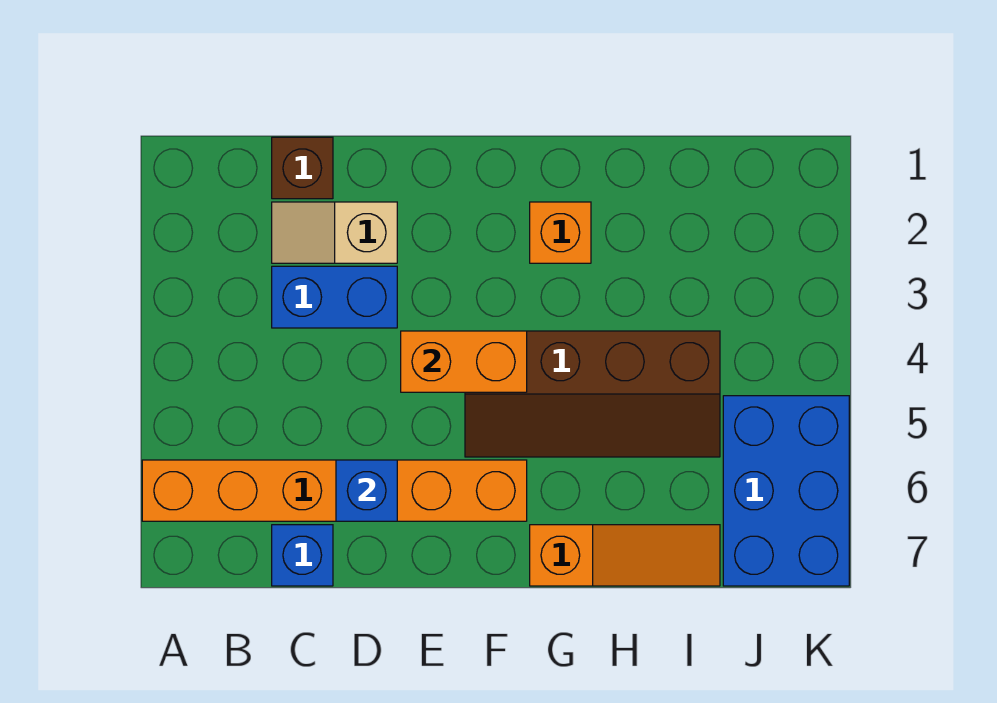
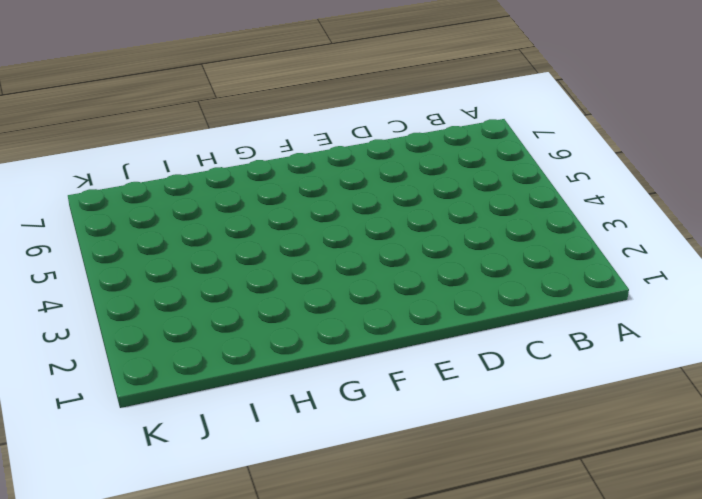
none -> orange 1x6 brick [142,460,527,521]
none -> brown 1x1 brick [272,137,333,199]

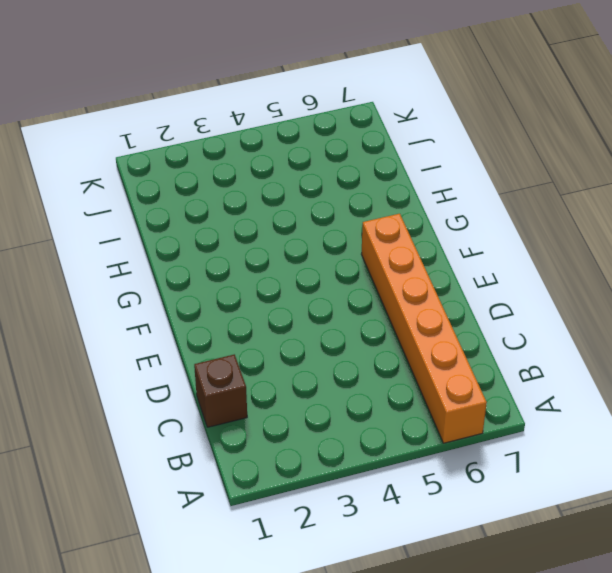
none -> tan 1x2 slope [272,202,397,263]
none -> blue 1x2 brick [272,266,397,328]

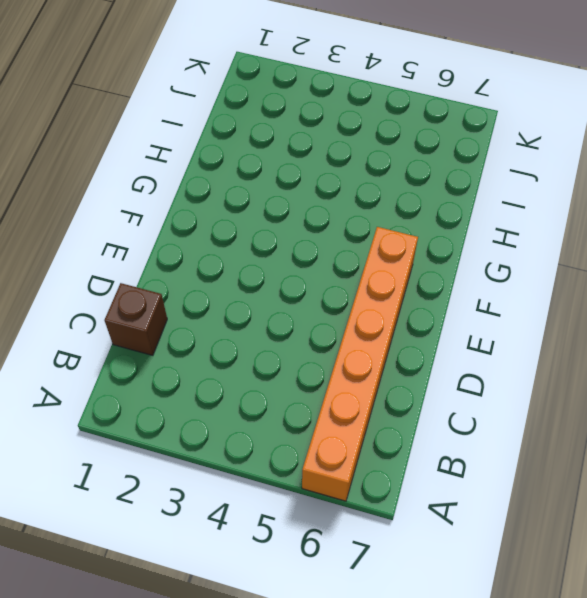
none -> tan 1x2 slope [272,202,397,263]
none -> blue 1x2 brick [272,266,397,328]

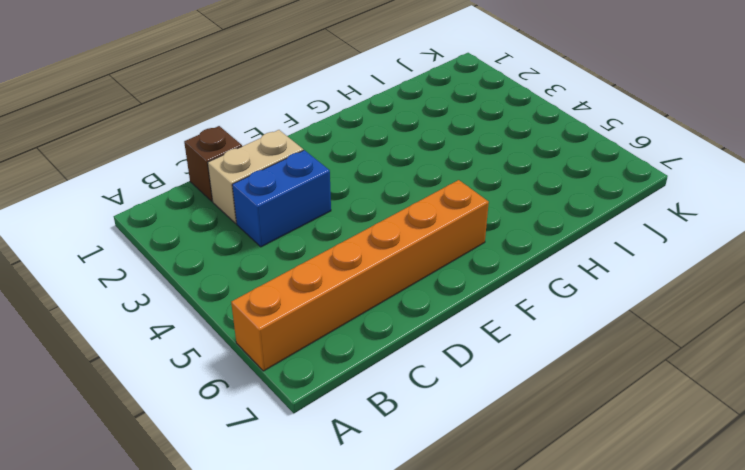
tan 1x2 brick [208,130,303,223] -> tan 1x2 slope [272,202,397,263]
none -> blue 1x1 brick [272,525,333,586]
none -> brown 2x4 slope [465,331,720,457]

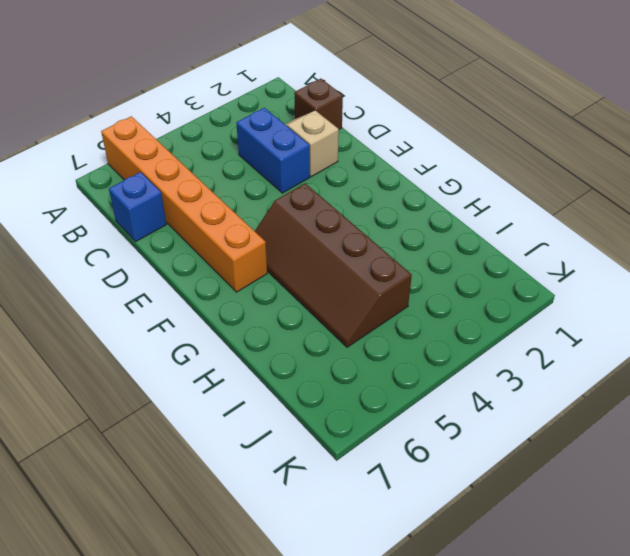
none -> orange 1x1 brick [530,202,591,263]
none -> orange 1x3 slope [530,525,720,586]

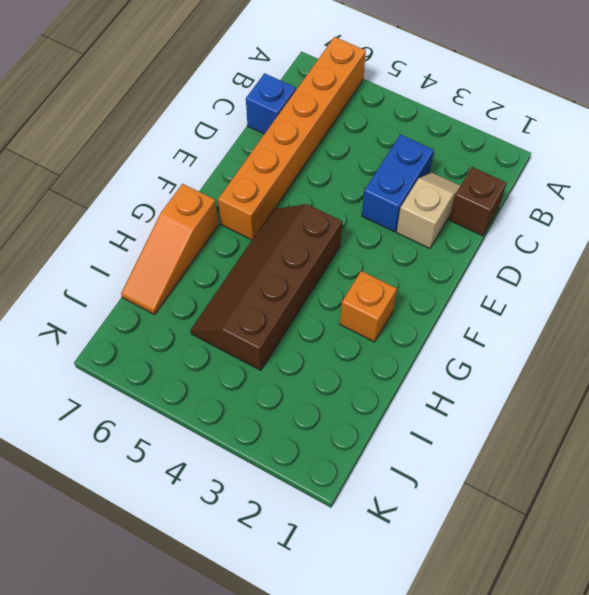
none -> blue 2x3 brick [723,396,849,586]
none -> blue 1x1 brick [336,460,397,521]

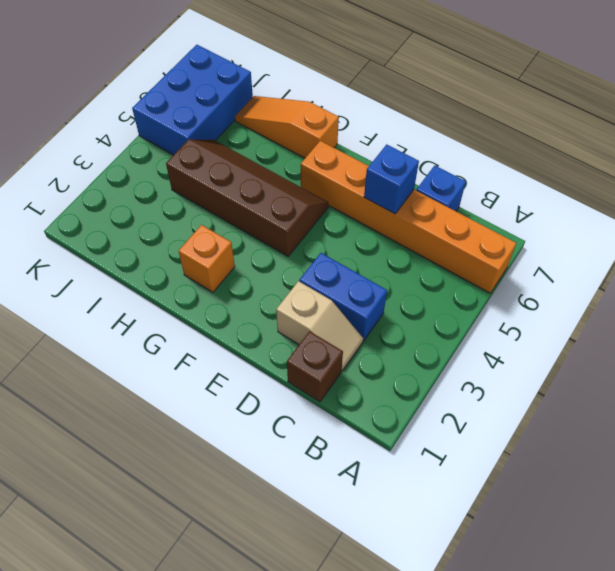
none -> orange 1x2 brick [401,331,527,392]

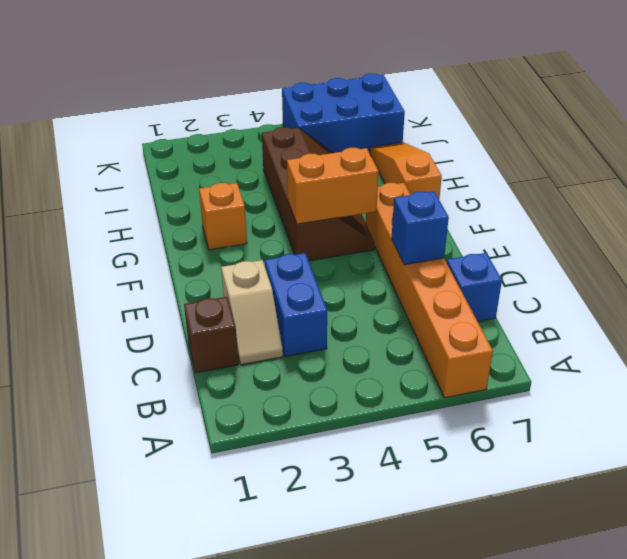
orange 1x2 brick [287,148,379,224] -> orange 1x2 brick turned to [401,331,527,392]

